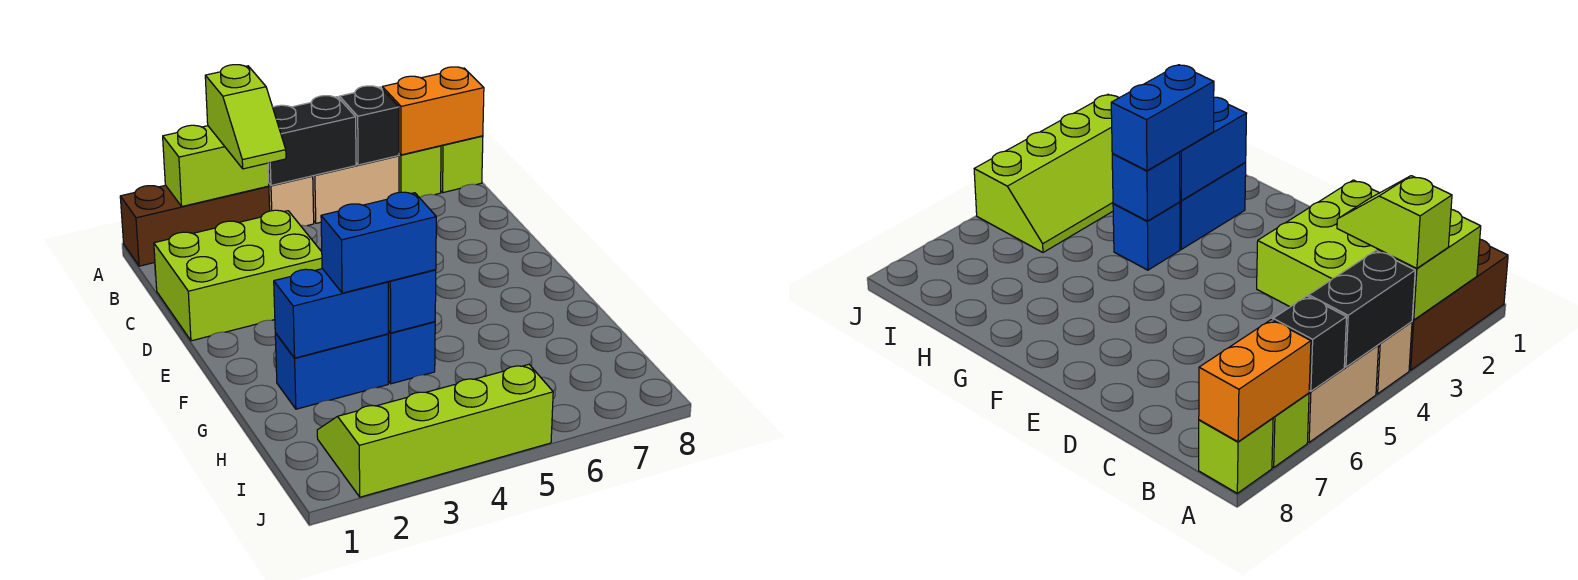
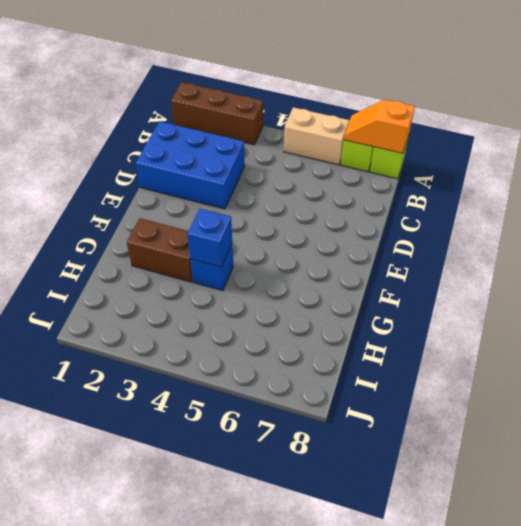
orange 1x2 slope [344,99,415,154] -> orange 1x2 brick [382,67,484,155]
blue 2x3 brick [136,121,245,209] -> lime 2x3 brick [154,210,322,341]
brown 1x2 brick [127,218,193,282] -> blue 1x2 brick [275,333,388,409]
none -> tan 1x1 brick [269,176,314,226]
none -> lime 2x4 slope [317,365,553,497]
none -> lime 1x2 brick [163,125,269,206]

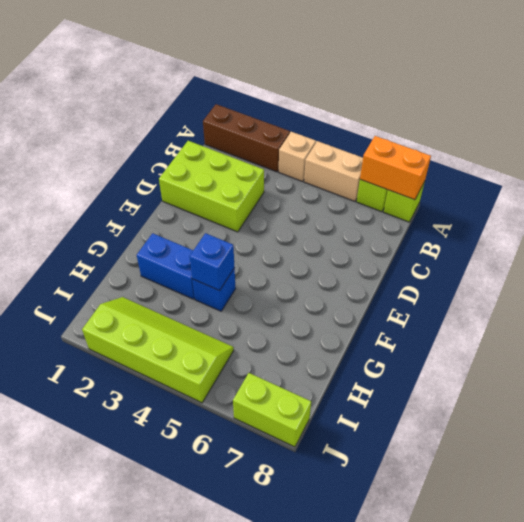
lime 1x2 brick [233,373,311,447] -> lime 1x2 brick moved to [163,125,269,206]
none -> black 1x2 brick [268,96,356,185]
none -> black 1x1 brick [339,86,399,165]
none -> blue 1x2 brick [274,269,388,358]

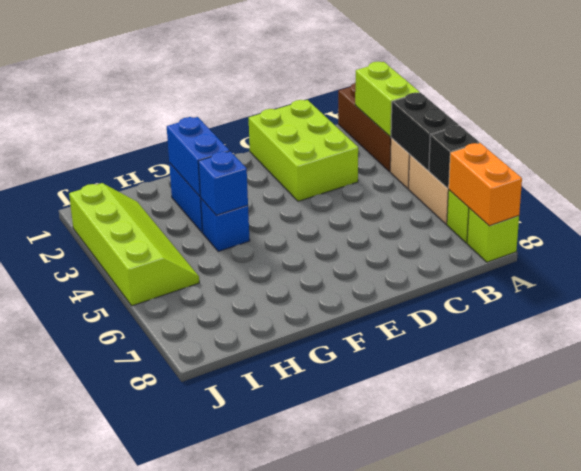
none -> lime 1x2 slope [205,65,286,169]
none -> blue 1x2 brick [321,192,436,293]

